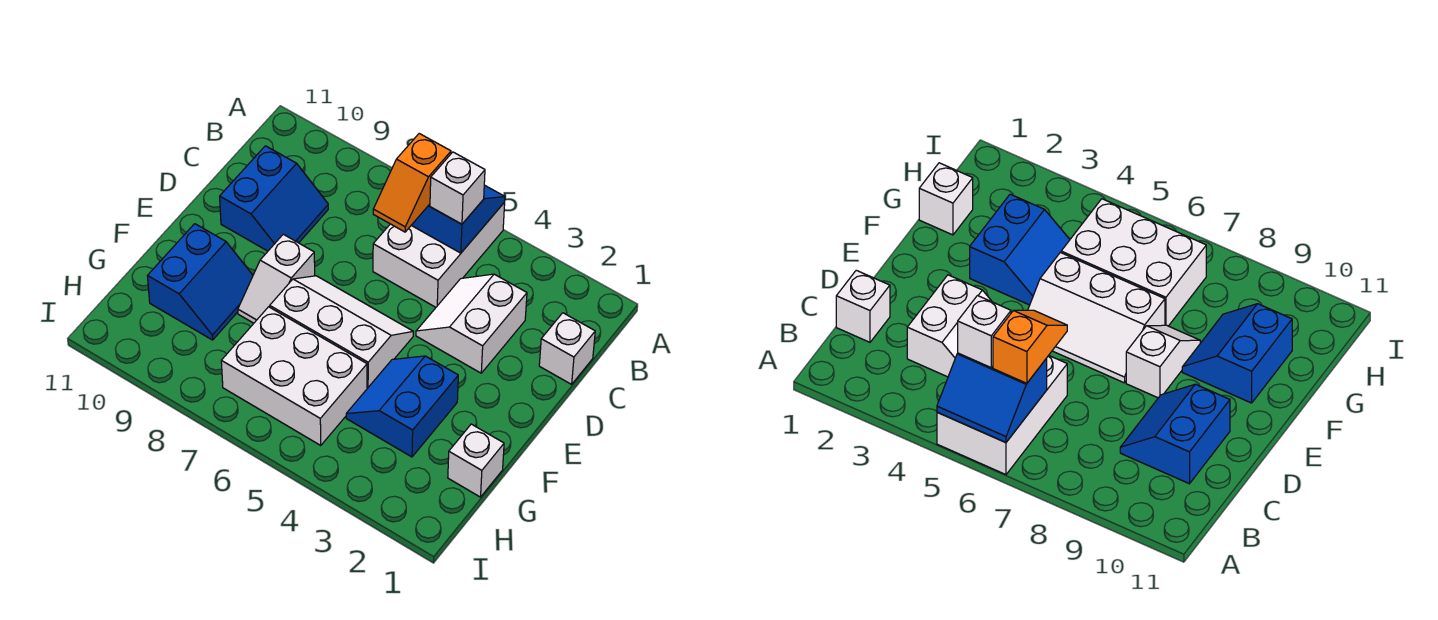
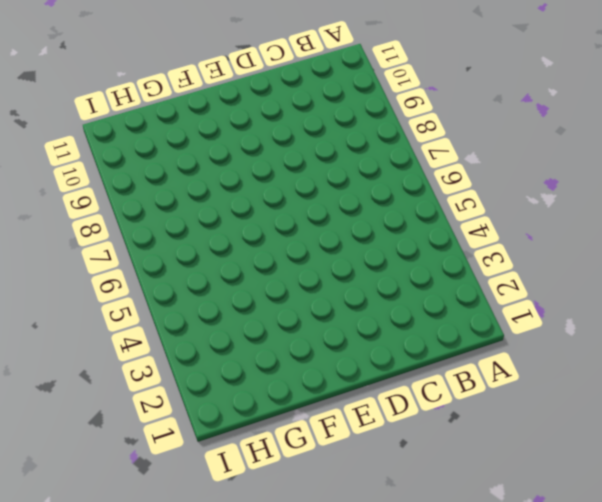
none -> white 2x3 brick [373,202,505,307]
none -> white 1x1 brick [539,313,595,384]
none -> white 2x2 slope [416,274,527,373]

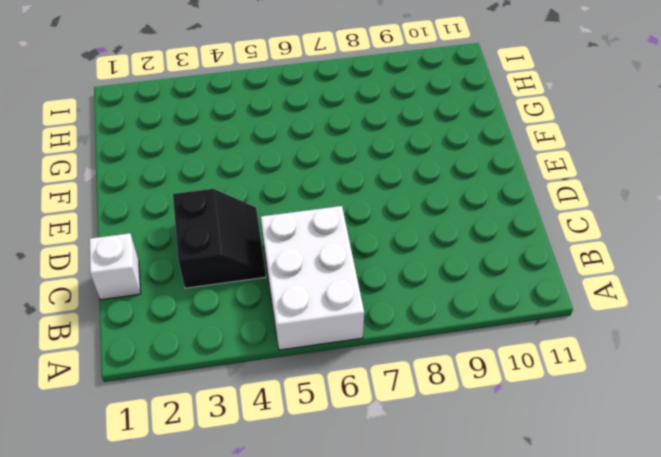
black 2x2 slope [173,189,266,288] -> white 2x2 slope [416,274,527,373]
none -> blue 2x2 slope [220,146,328,251]
none -> white 2x3 slope [270,276,413,388]
none -> white 1x2 slope [238,234,315,323]

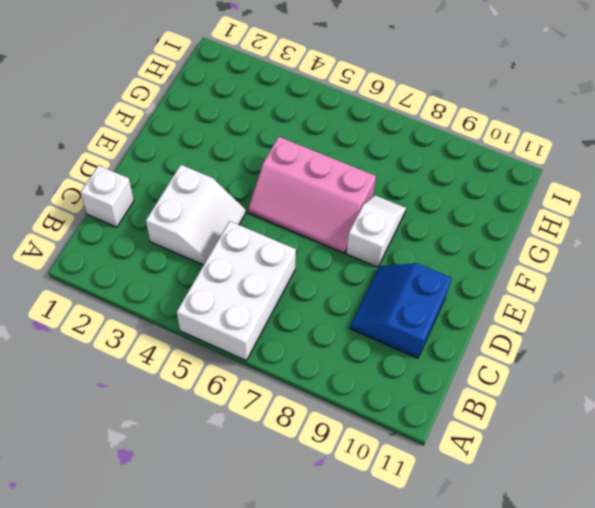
pink 2x3 slope [248,137,376,253] -> white 2x3 slope [270,276,413,388]
none -> blue 2x2 slope [346,356,458,457]
none -> blue 2x2 slope [148,224,253,340]
none -> white 1x1 brick [448,424,504,497]

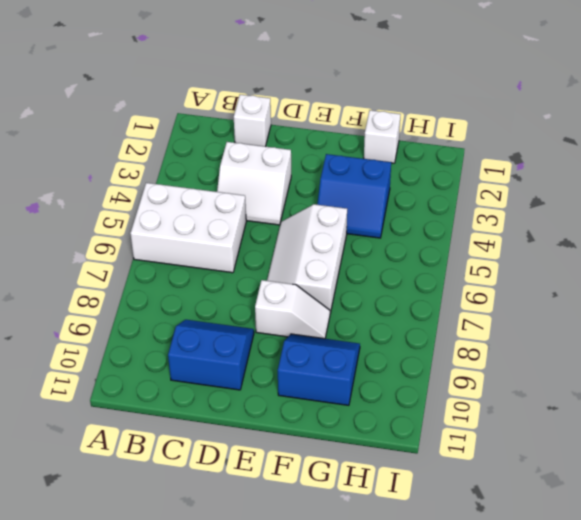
none -> white 2x3 brick [221,307,367,445]
none -> blue 2x2 slope [411,185,505,253]
none -> white 1x1 brick [430,152,485,224]

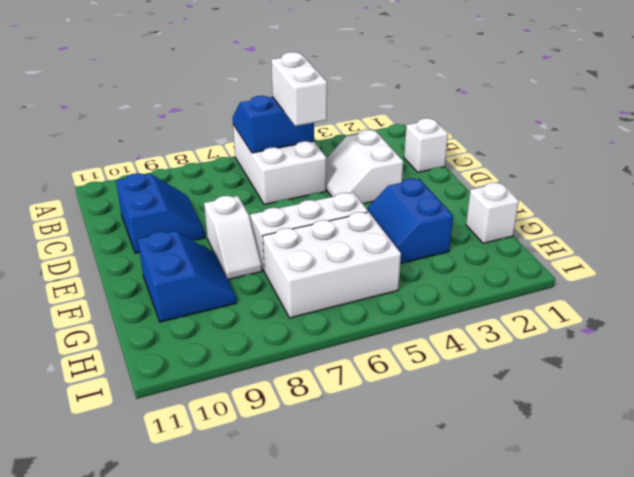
white 1x2 brick [271,52,327,126] -> white 1x1 brick [430,152,485,224]
none -> orange 1x2 slope [373,134,451,232]

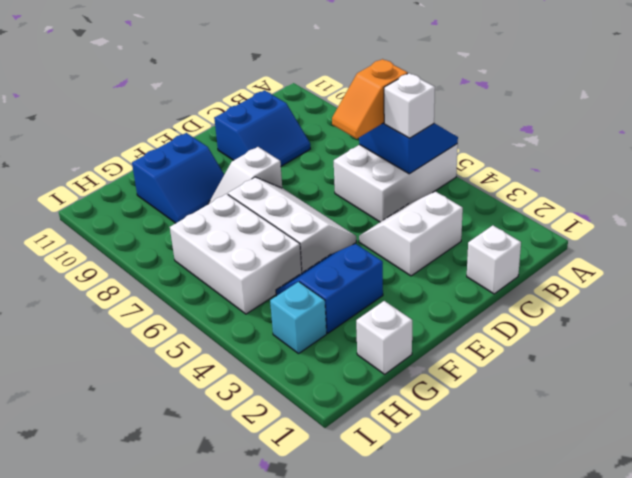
cyan 1x1 brick [270,282,327,354] -> none

